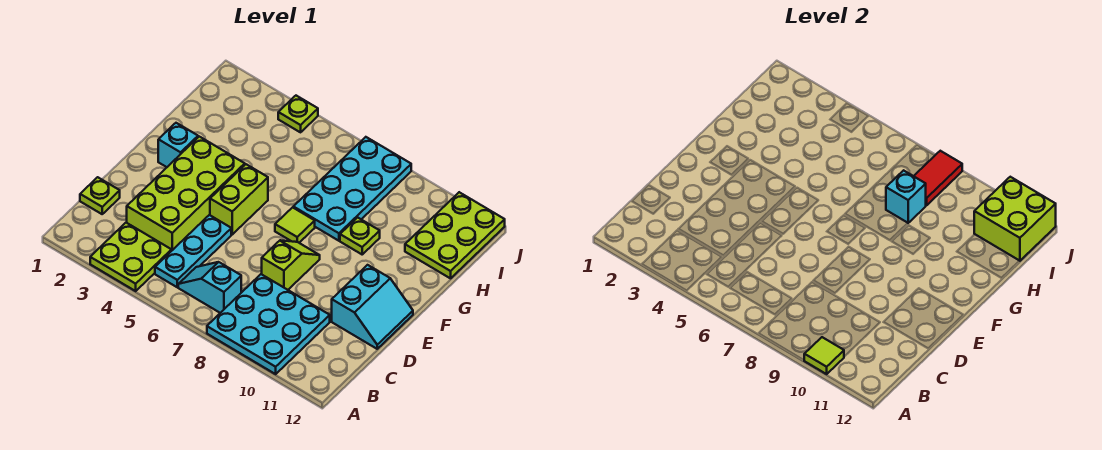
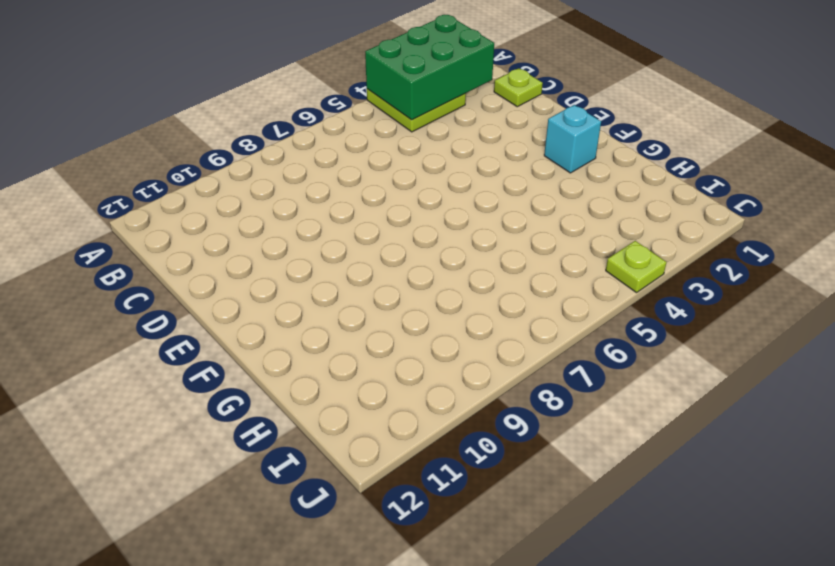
green 2x3 brick [365,15,494,120] -> none
none -> cyan 3x3 plate [207,274,330,374]
none -> cyan 1x3 plate [155,215,231,287]
none -> cyan 1x2 slope [178,262,241,313]

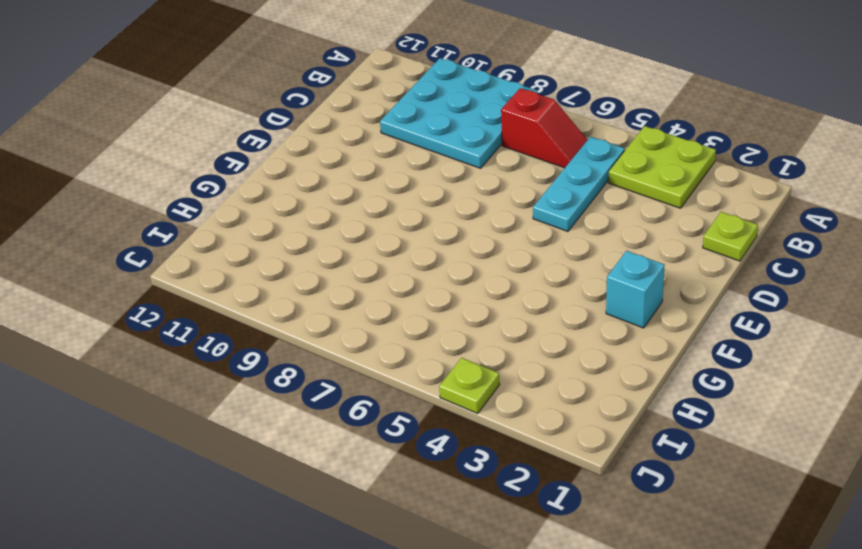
red 1x2 slope [501,88,587,168] -> cyan 1x2 slope [178,262,241,313]
none -> lime 2x4 brick [127,137,245,251]
none -> lime 1x2 slope [262,240,320,290]
none -> cyan 2x2 slope [332,265,413,349]

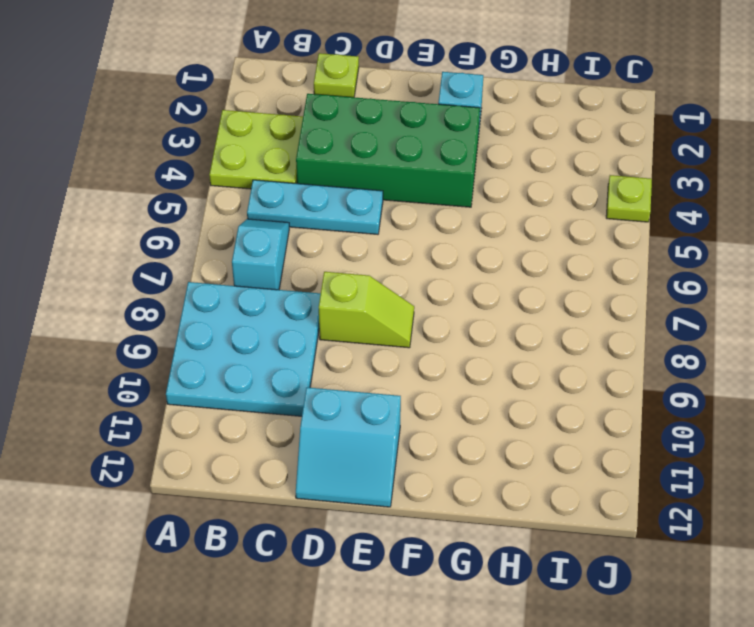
green 2x4 brick [296,94,480,207] -> lime 2x4 brick [127,137,245,251]
none -> lime 1x2 brick [210,164,268,234]
none -> lime 1x1 tile [275,207,315,243]
none -> cyan 2x4 plate [293,137,411,241]

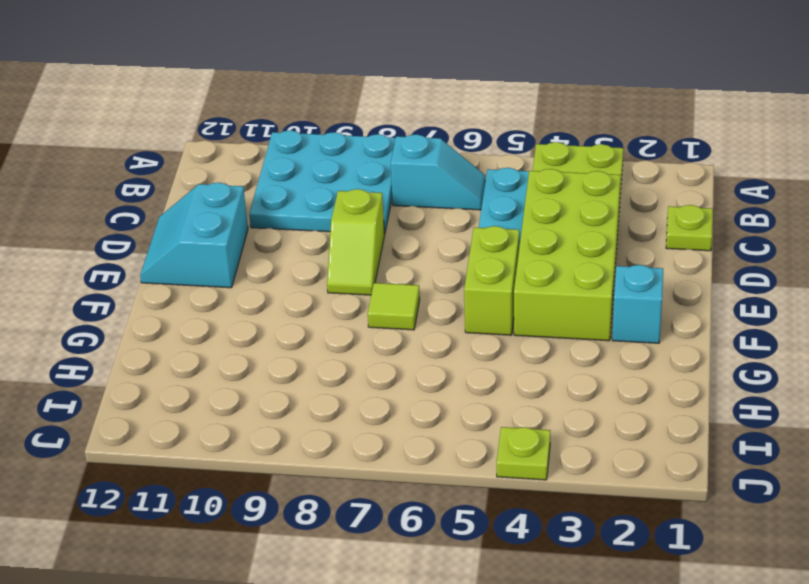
none -> cyan 2x4 plate [293,137,411,241]
none -> lime 1x1 plate [340,217,380,254]
none -> lime 2x3 plate [405,192,505,278]

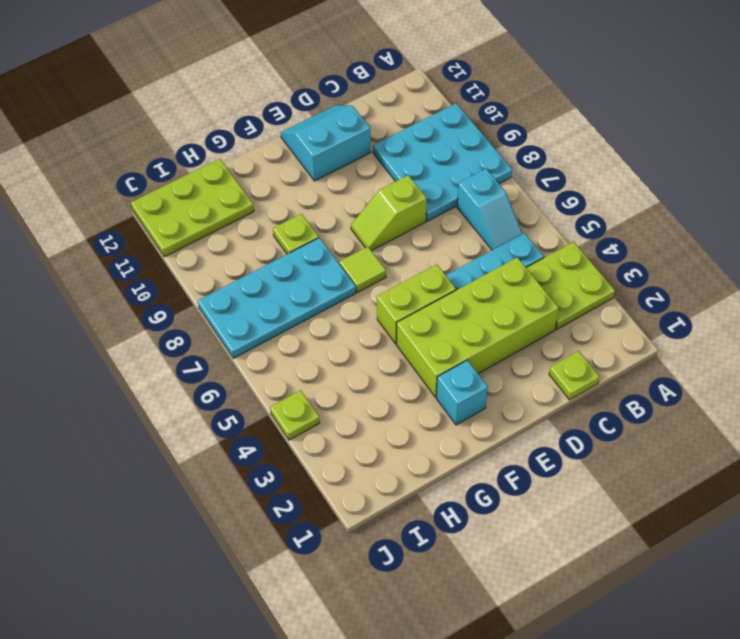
none -> lime 1x1 tile [804,337,844,374]
none -> cyan 1x1 brick [886,170,926,223]
none -> red 1x2 tile [914,151,962,205]

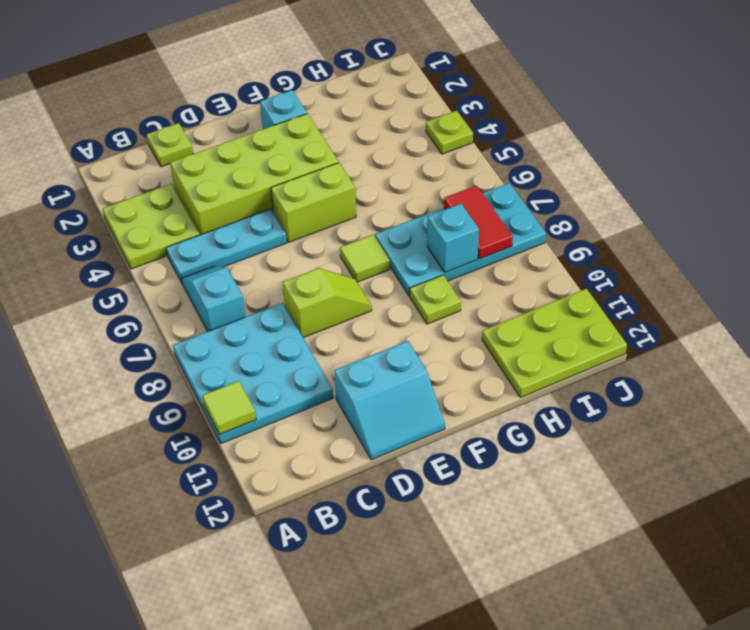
red 1x2 tile [444,186,513,259] -> red 1x2 tile turned to [914,151,962,205]
none -> lime 2x2 brick [974,177,1056,261]

